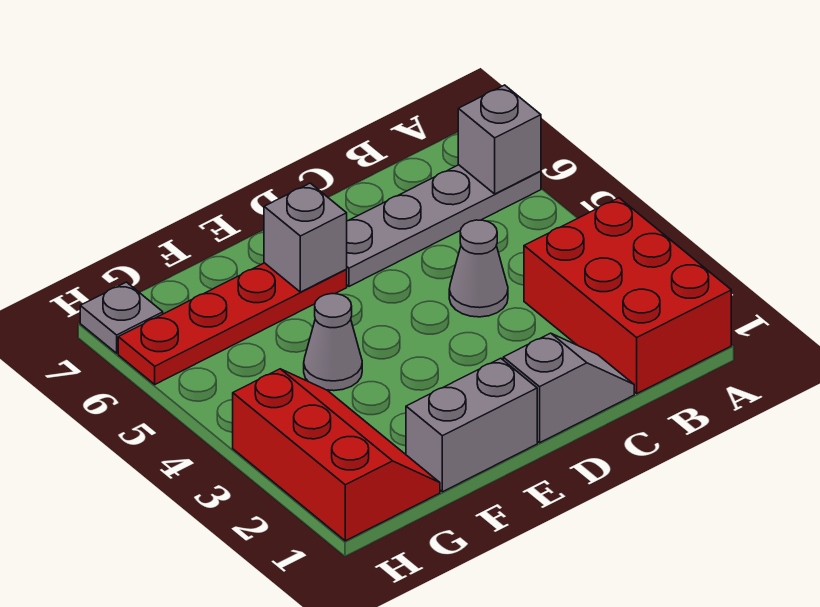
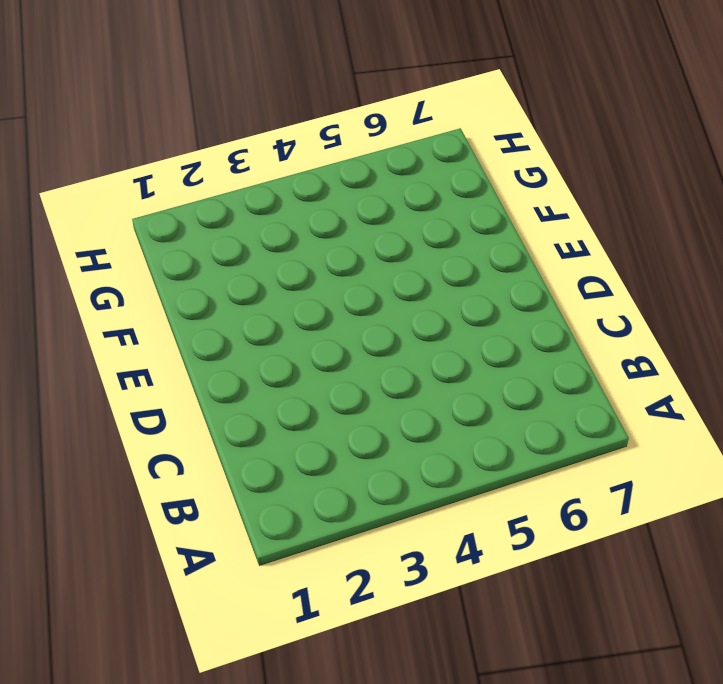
none -> red 2x3 brick [524,198,731,393]
none -> grey 1x4 plate [346,165,541,286]

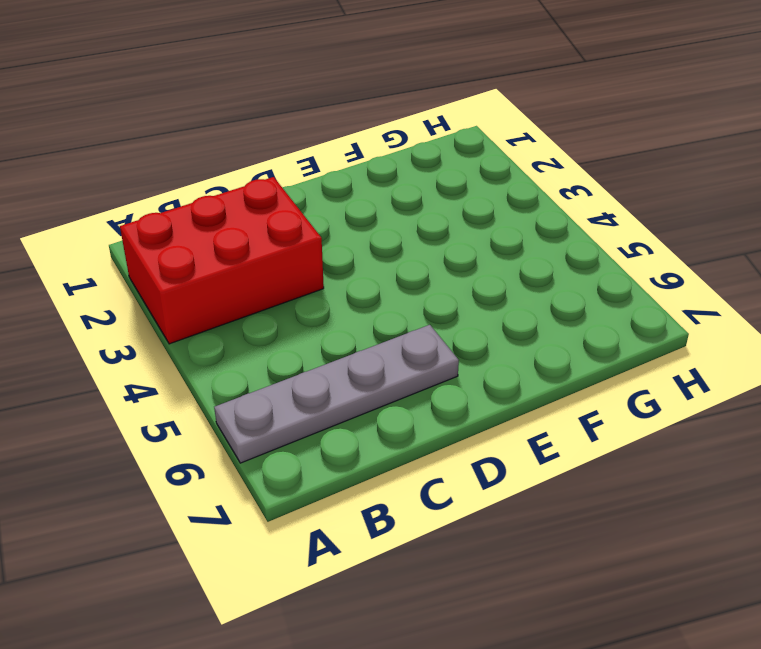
red 2x3 brick [120,177,324,344] -> red 2x3 brick turned to [524,198,731,393]
none -> grey 1x2 slope [503,333,634,443]
none -> grey 1x1 cone [449,220,508,317]

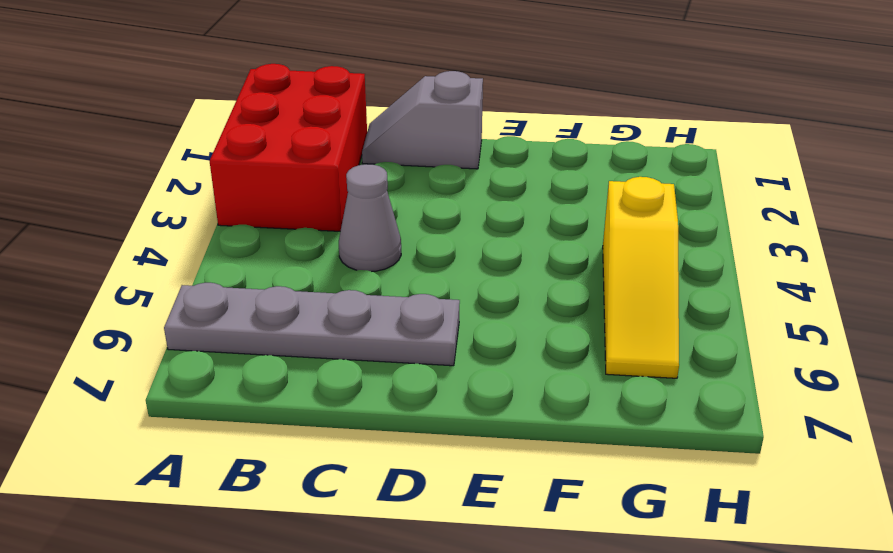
yellow 1x3 slope [603,177,679,378] -> red 1x4 plate [118,263,347,384]
none -> grey 1x2 brick [406,358,537,492]
none -> grey 1x1 cone [304,294,362,391]

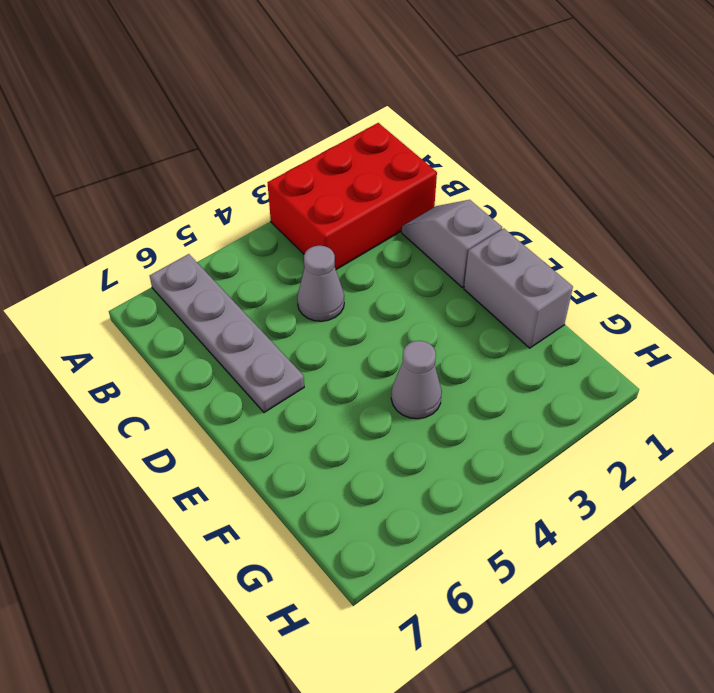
none -> red 1x4 plate [118,263,347,384]
none -> red 2x3 slope [233,369,440,541]

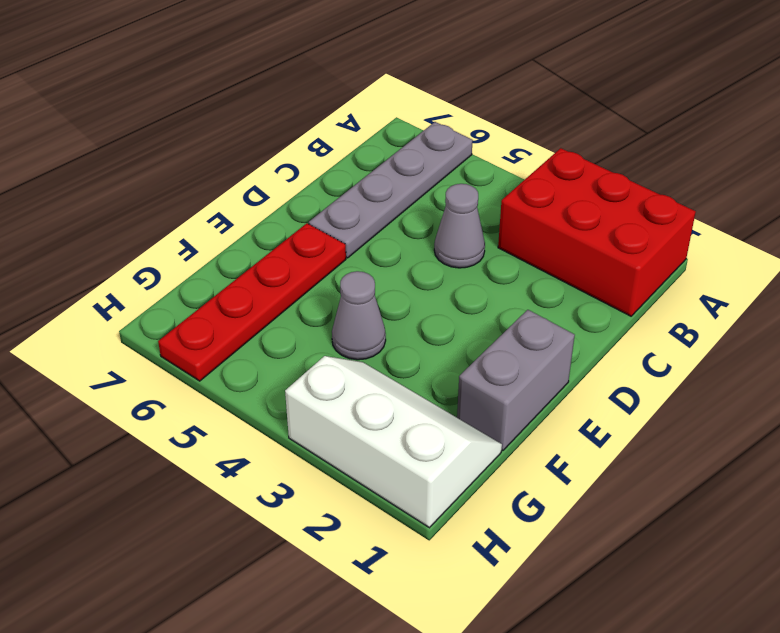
white 2x3 slope [285,356,502,528] -> red 2x3 slope [233,369,440,541]
none -> grey 1x2 slope [503,333,634,443]
none -> grey 1x1 plate [80,282,163,353]

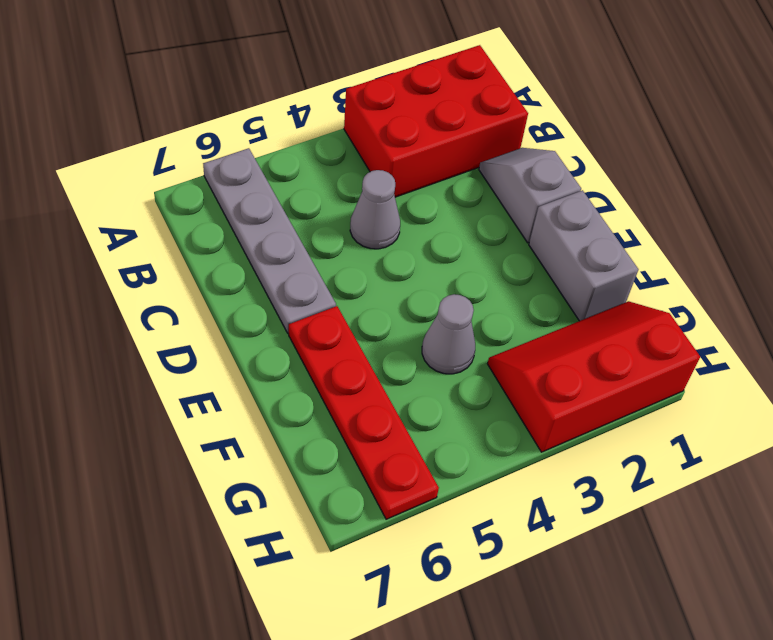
none -> grey 1x1 plate [80,282,163,353]
none -> grey 1x1 brick [458,85,541,194]

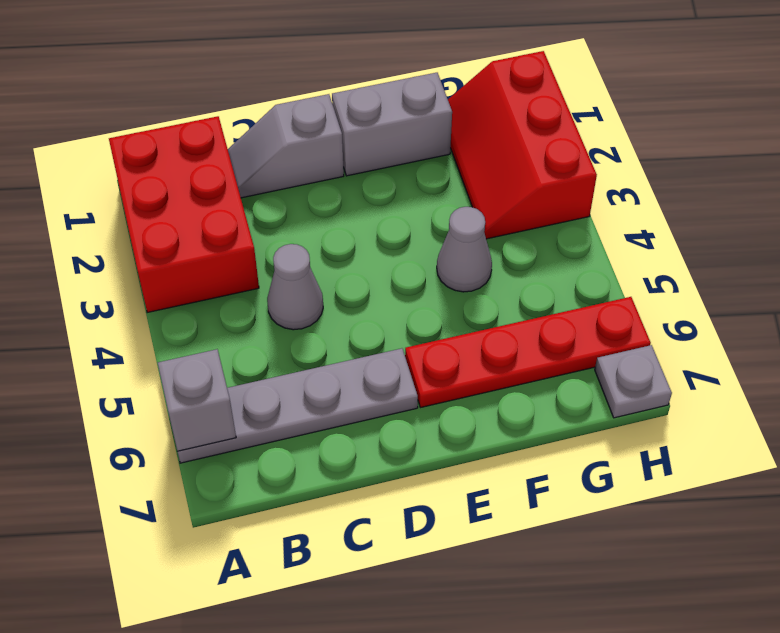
none -> grey 1x1 brick [264,183,347,292]

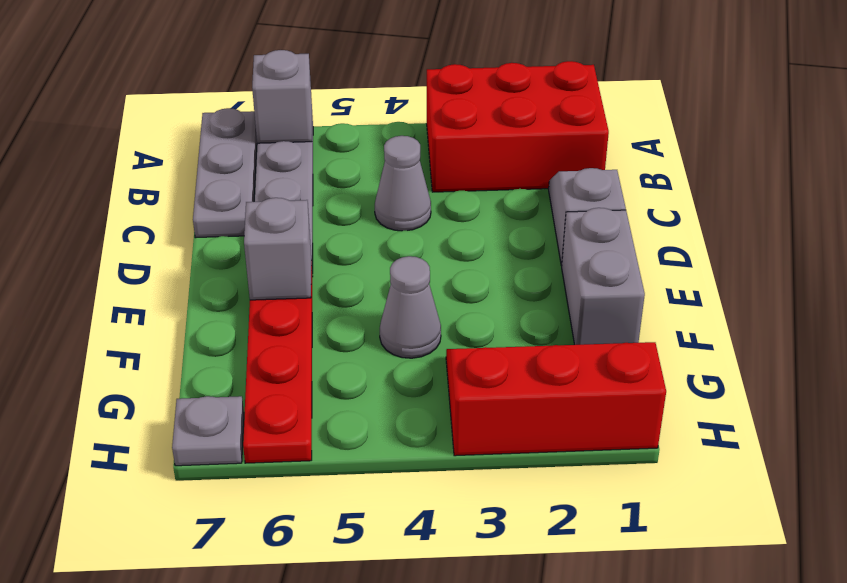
grey 1x3 plate [193,108,257,238] -> none

